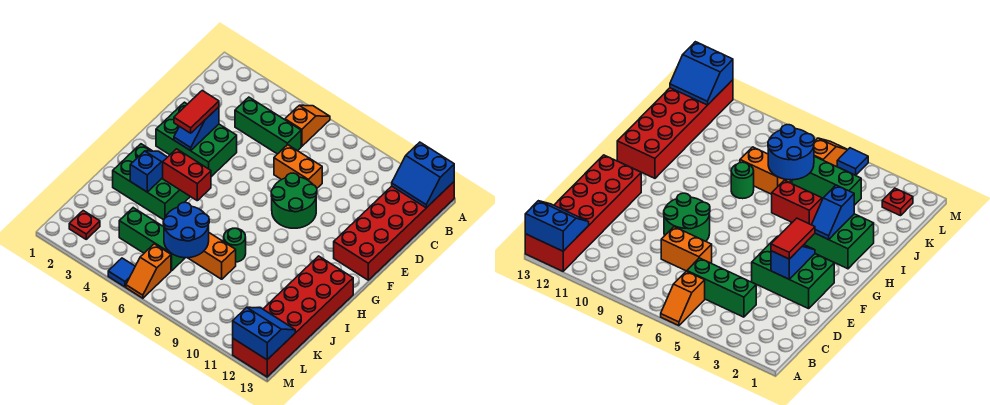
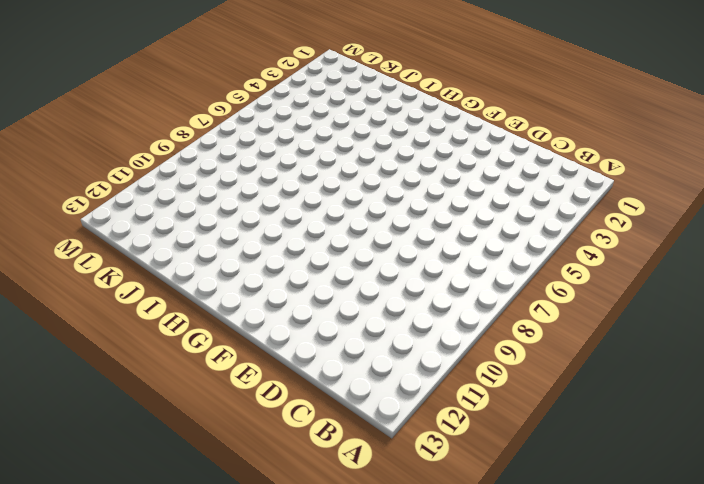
none -> orange 1x2 slope [285,105,330,146]
none -> red 2x6 brick [334,182,454,280]
none -> green 1x3 brick [235,97,301,154]

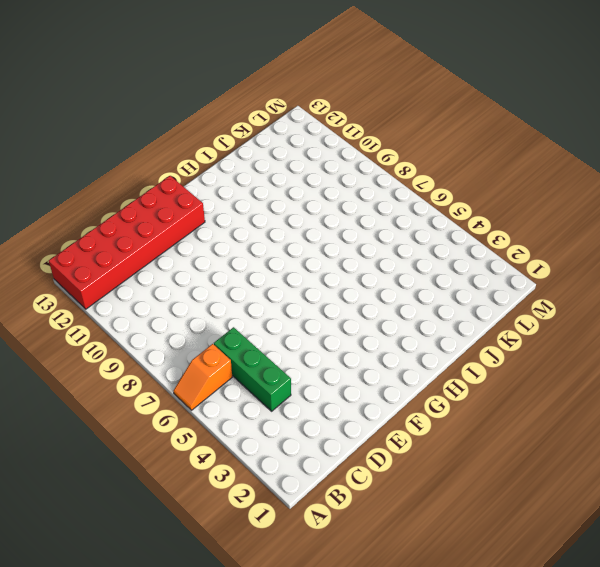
none -> orange 1x2 brick [274,145,322,188]
none -> green 2x3 brick [156,102,237,177]
none -> green 2x2 round brick [271,173,317,228]

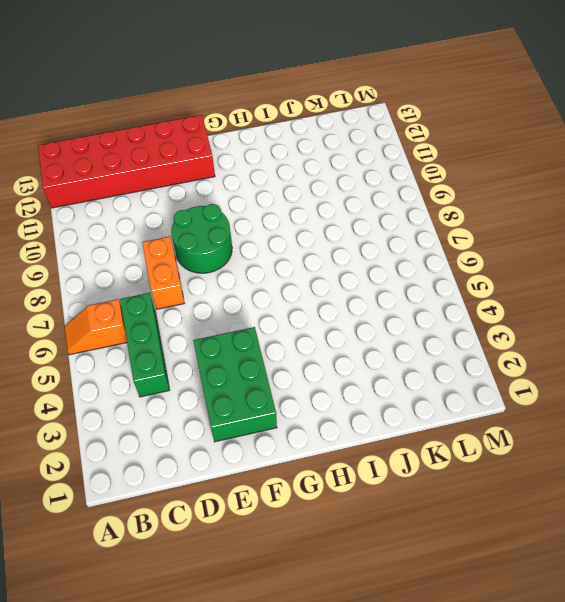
none -> green 2x3 brick [113,144,190,220]
none -> red 2x6 brick [233,256,353,377]
none -> green 1x1 round brick [223,228,246,262]

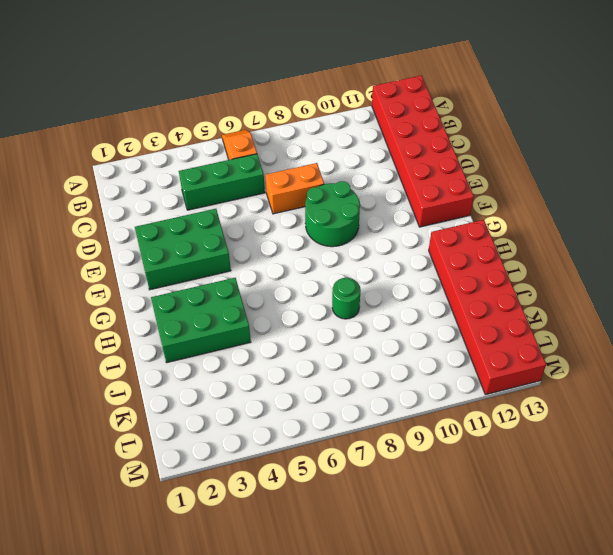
none -> orange 1x2 brick [188,233,236,279]
none -> green 1x3 brick [119,208,185,271]
none -> red 1x1 plate [69,211,100,239]

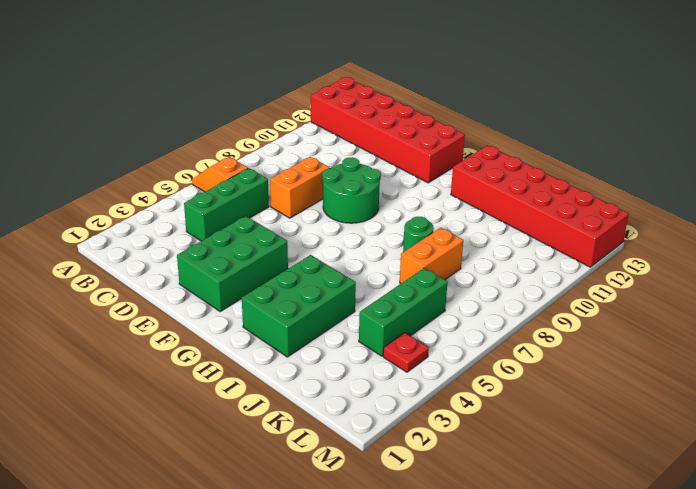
red 1x1 plate [383,333,429,372] -> red 1x1 plate moved to [69,211,100,239]
none -> orange 1x2 slope [126,244,171,298]
none -> blue 1x1 tile [108,258,135,287]
none -> blue 2x2 slope [392,142,454,208]

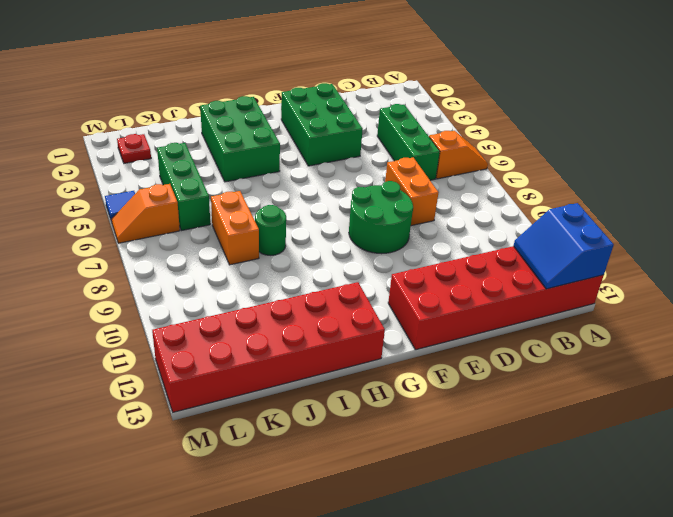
none -> blue 1x2 slope [174,107,219,151]
none -> blue 1x2 slope [130,151,167,192]
none -> red 1x2 brick [163,149,211,201]

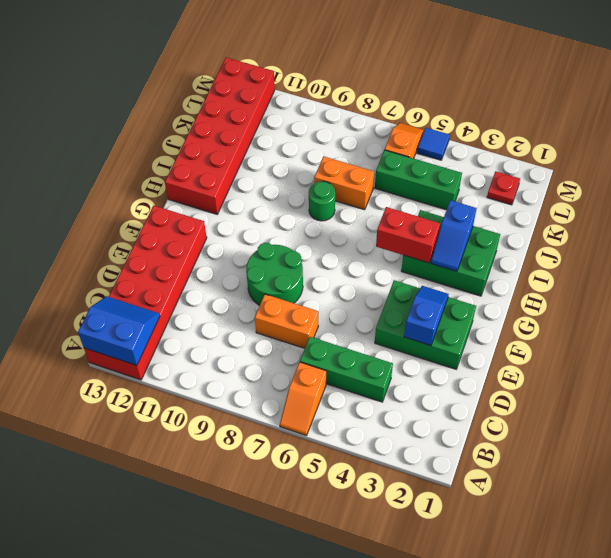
none -> blue 2x2 round brick [163,202,209,258]
none -> blue 2x2 slope [233,307,295,360]
none -> red 1x2 tile [174,91,219,133]

